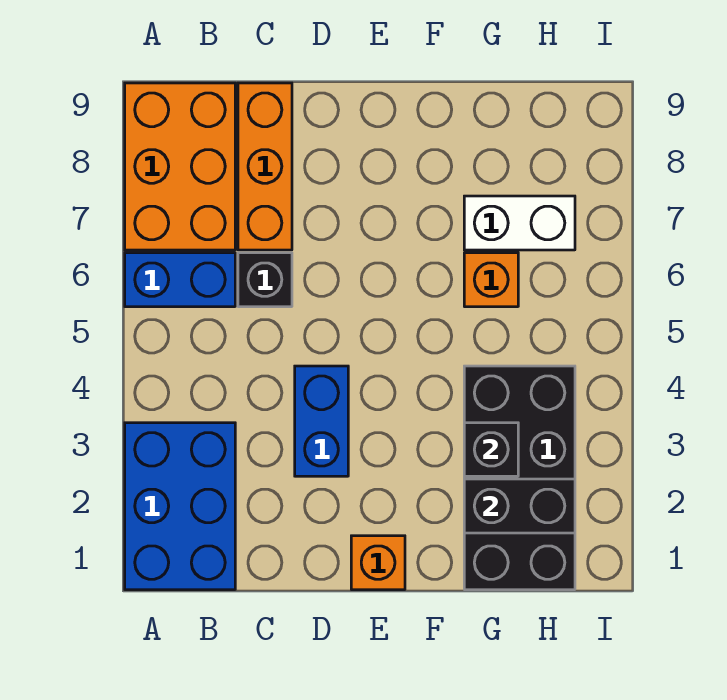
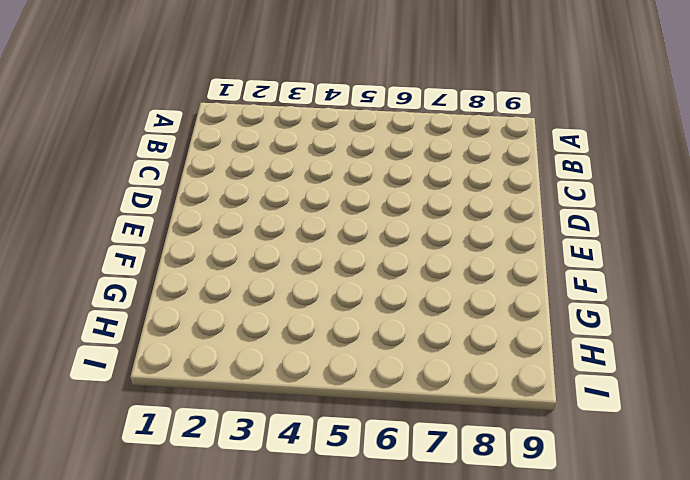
none -> blue 2x3 brick [125,423,235,590]
none -> blue 1x2 brick [125,253,235,307]
none -> orange 2x3 brick [125,83,235,250]

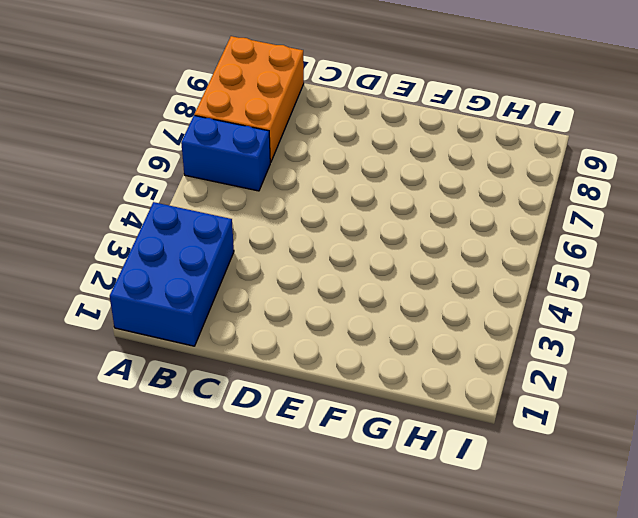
none -> black 1x1 brick [238,253,292,307]
none -> orange 1x3 brick [238,83,292,250]
none -> blue 1x2 brick [295,366,348,476]

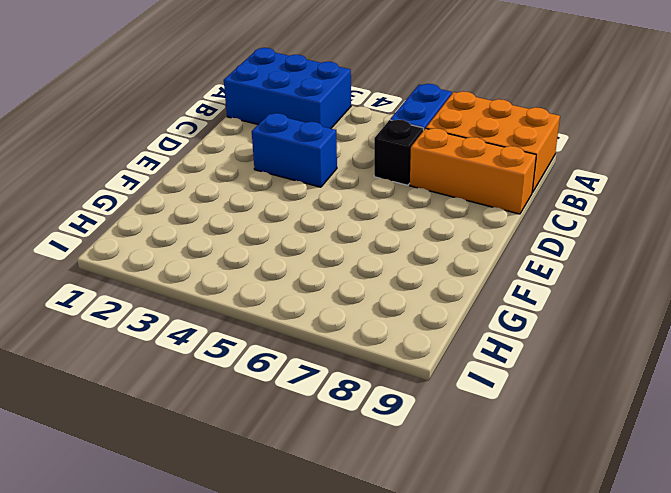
none -> orange 1x1 brick [351,536,405,590]
none -> black 2x4 brick [464,366,575,590]
none -> orange 1x1 brick [464,253,518,307]

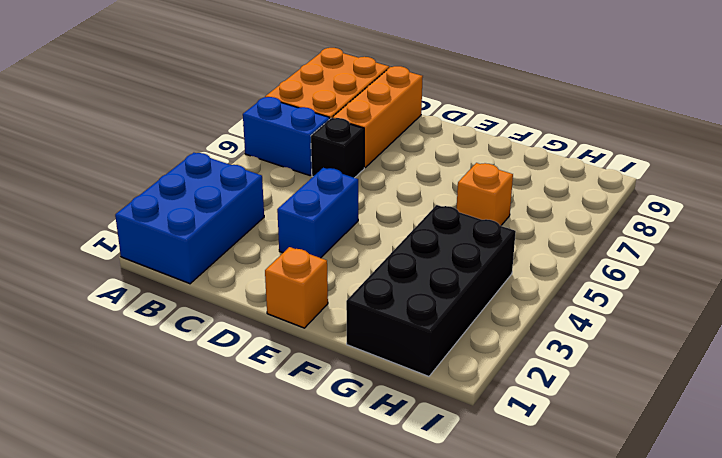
none -> white 1x2 brick [464,196,575,250]
none -> black 1x2 brick [464,479,575,533]
none -> black 1x1 brick [464,423,518,476]

